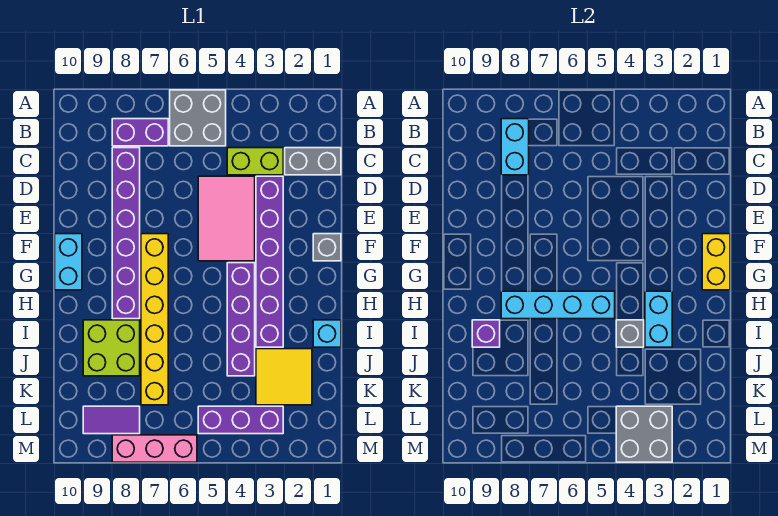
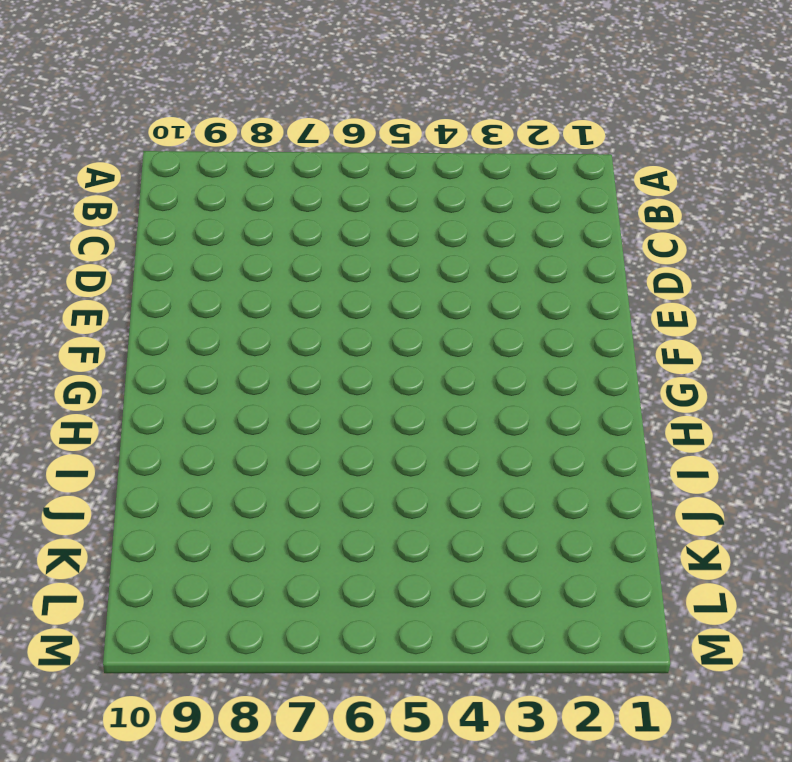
none -> grey 2x2 brick [170,90,226,146]
none -> purple 1x2 brick [112,119,168,146]
none -> grey 1x2 brick [285,148,341,175]

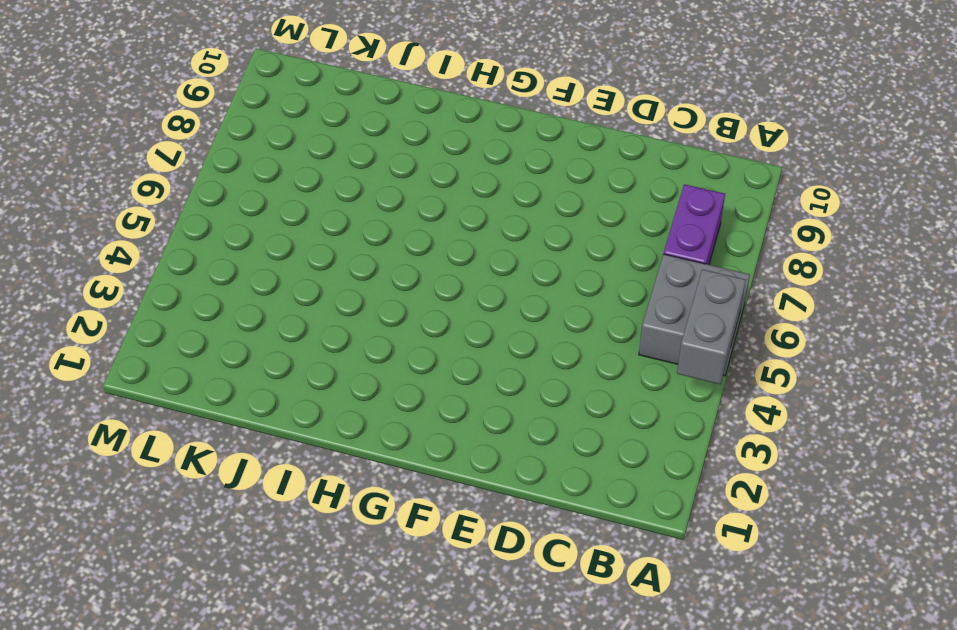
grey 1x2 brick [677,269,746,384] -> grey 1x2 brick moved to [285,148,341,175]
none -> lime 1x2 brick [227,148,283,175]
none -> purple 1x6 brick [112,148,140,319]
none -> purple 1x6 brick [256,176,283,347]

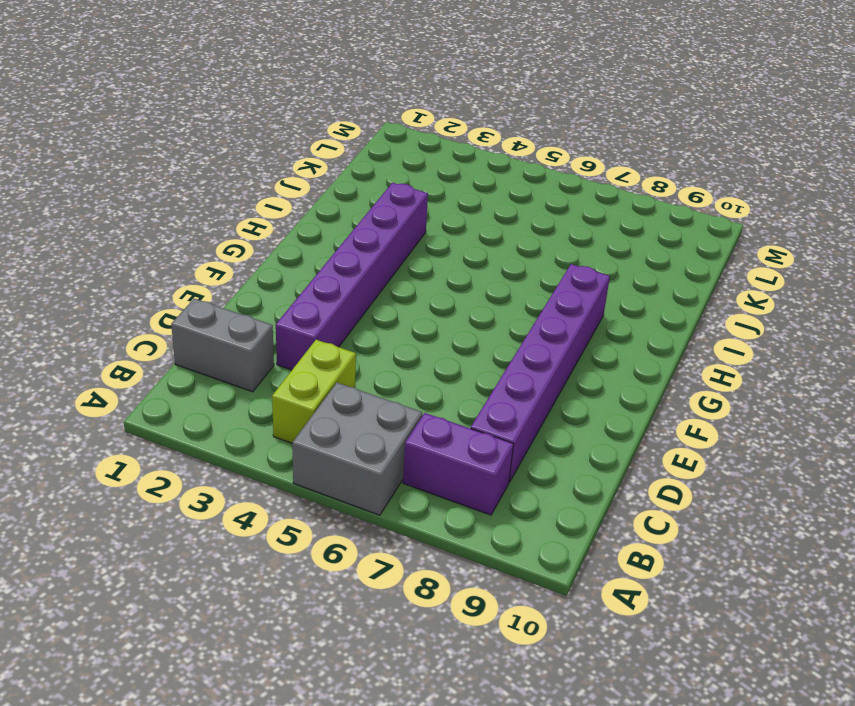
lime 1x2 brick [272,340,356,443] -> lime 1x2 brick turned to [227,148,283,175]
none -> pink 2x3 tile [198,176,255,261]
none -> grey 1x1 brick [313,234,341,261]
none -> yellow 1x6 brick [141,234,168,405]

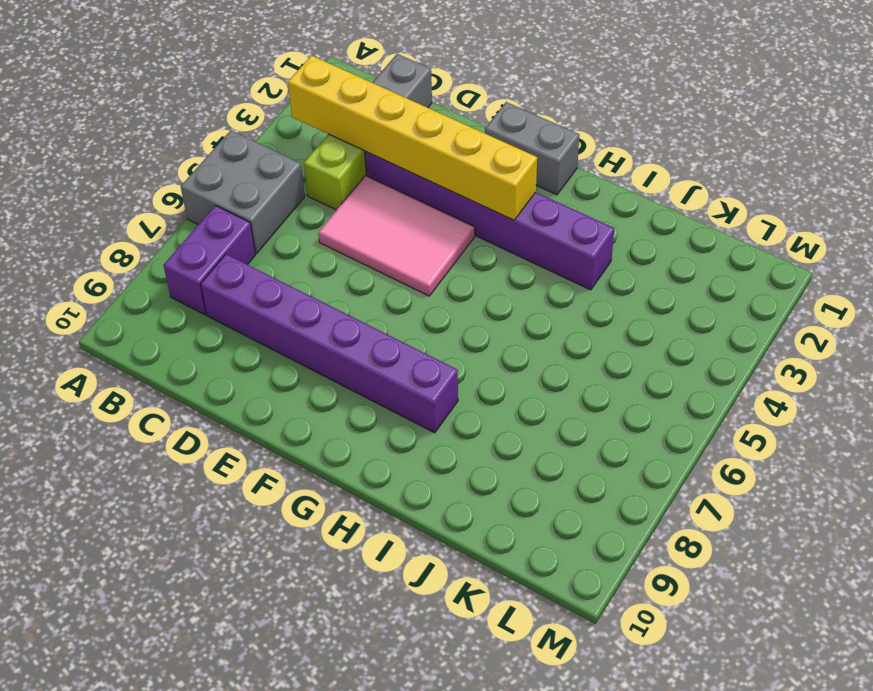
yellow 1x6 brick [288,56,537,220] -> yellow 1x6 brick moved to [141,234,168,405]
grey 1x2 brick [485,102,579,195] -> grey 1x1 brick [313,234,341,261]
none -> cyan 1x2 brick [55,234,82,290]
none -> purple 1x4 brick [227,263,255,376]
none -> cyan 1x1 brick [313,320,341,347]

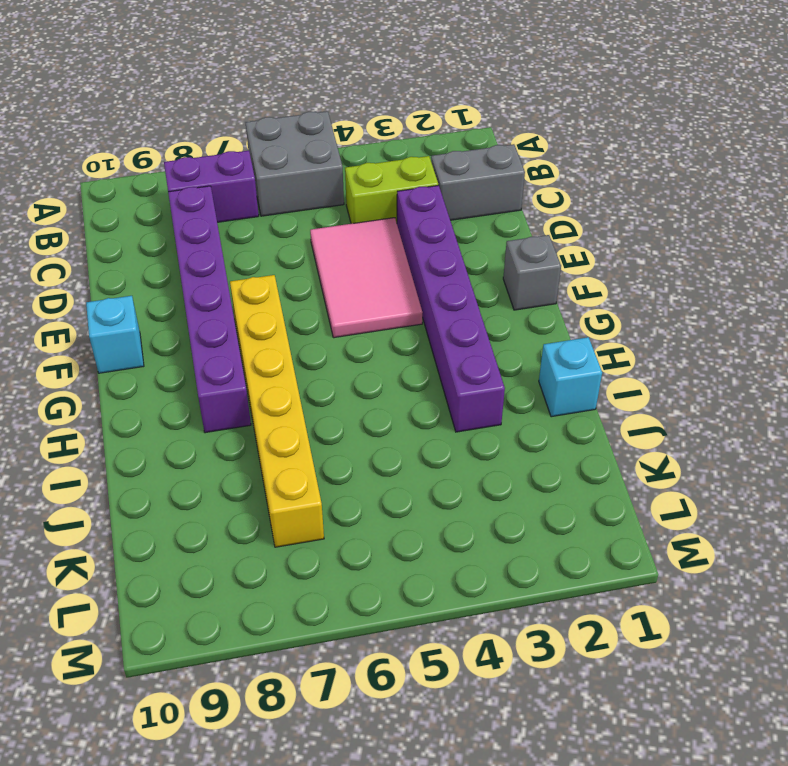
cyan 1x1 brick [86,296,144,373] -> cyan 1x2 brick [55,234,82,290]
none -> purple 1x4 brick [227,263,255,376]
none -> lime 2x2 brick [83,320,140,376]
none -> yellow 2x2 tile [256,349,312,405]

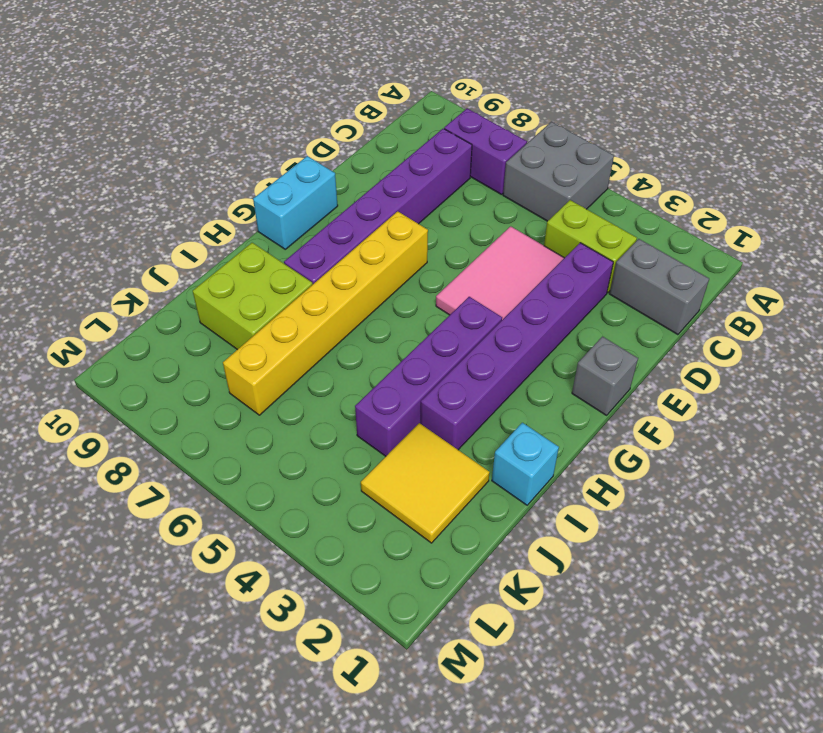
none -> purple 1x3 brick [198,406,283,434]
none -> purple 1x2 tile [83,406,140,434]
none -> pink 1x3 brick [112,435,197,462]

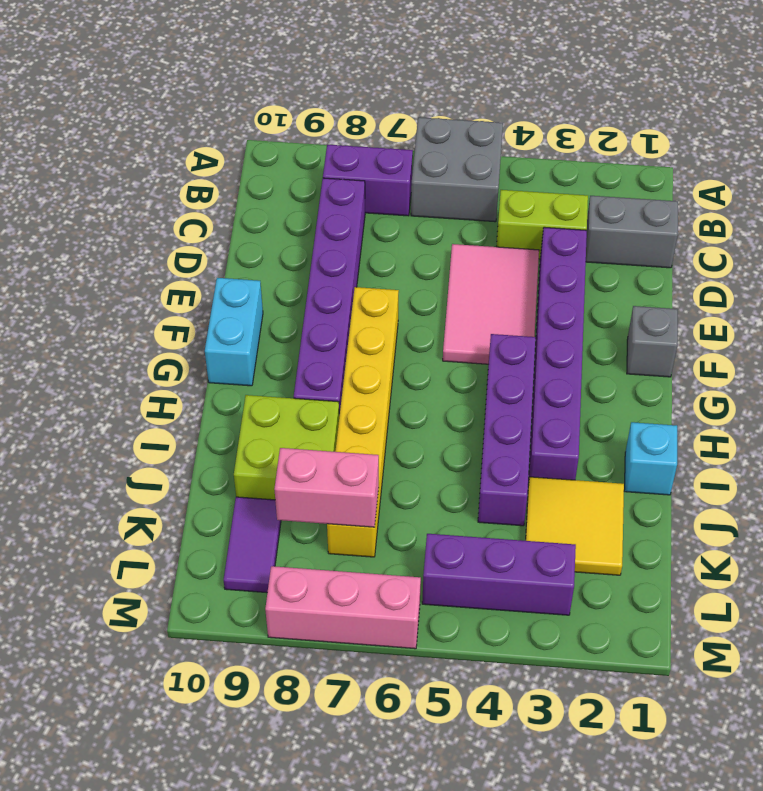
pink 1x2 brick [274,448,379,527] -> none
purple 1x2 tile [224,497,281,593] -> purple 1x2 tile turned to [83,406,140,434]
none -> cyan 1x2 brick [501,119,529,175]
none -> yellow 1x2 brick [702,234,730,290]
none -> cyan 1x2 brick [645,291,672,347]

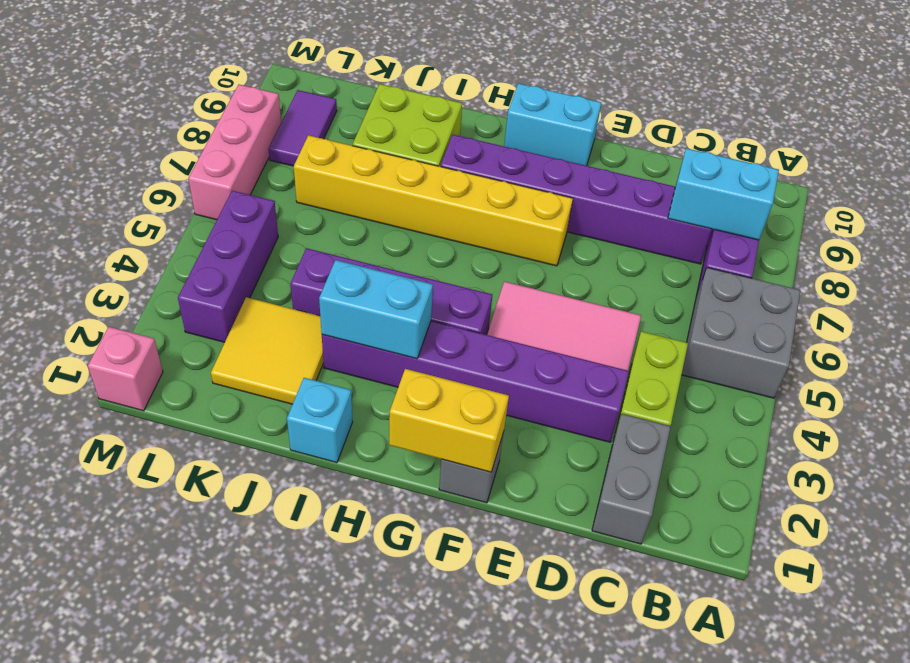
pink 1x1 brick [88,327,163,411] -> none
none -> cyan 1x4 brick [501,291,615,319]
none -> grey 1x1 brick [616,320,644,347]
none -> purple 1x1 brick [472,320,500,347]

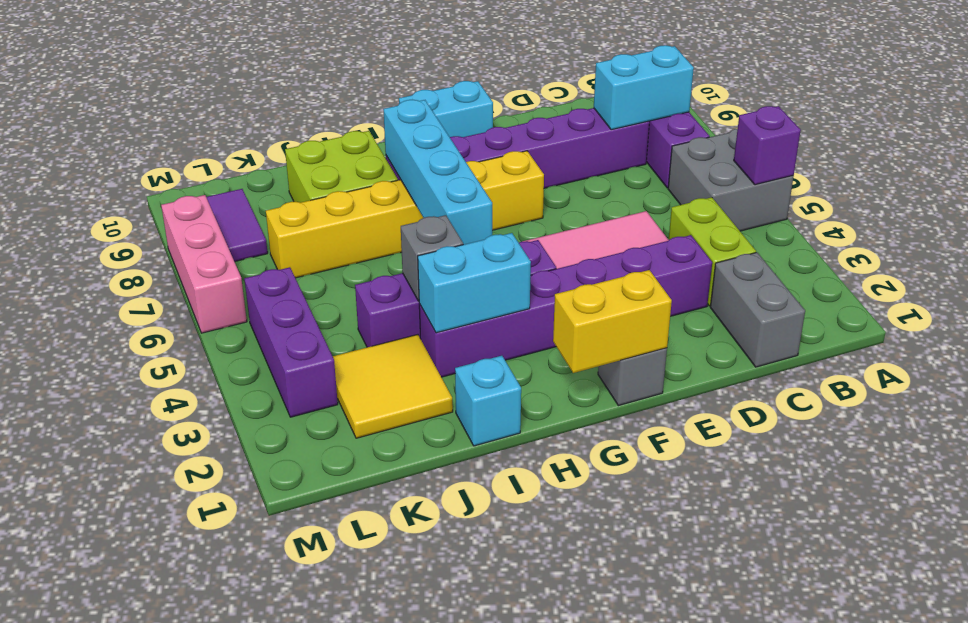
purple 1x1 brick [734,106,801,185] -> purple 1x1 brick moved to [472,320,500,347]
none -> grey 2x2 brick [616,406,672,462]

